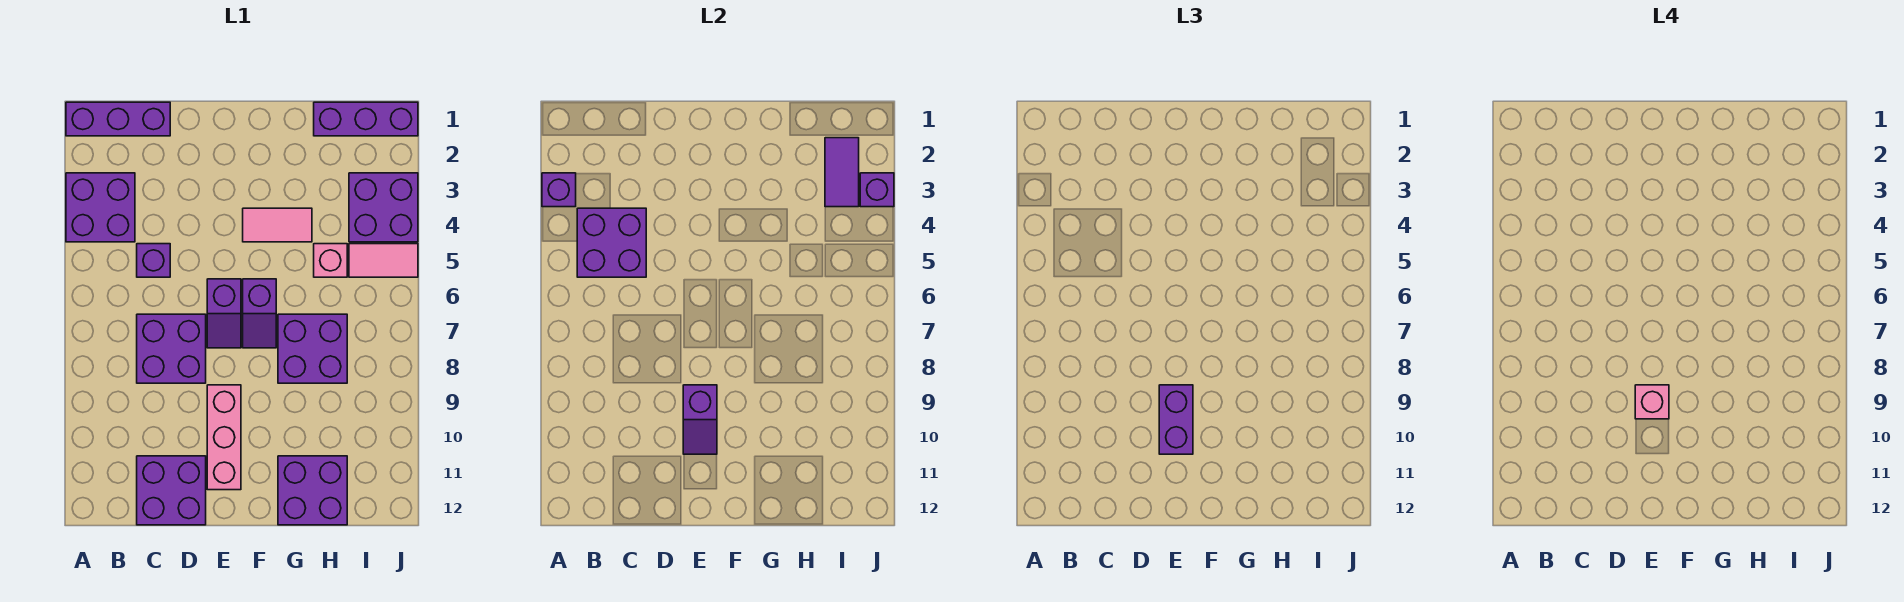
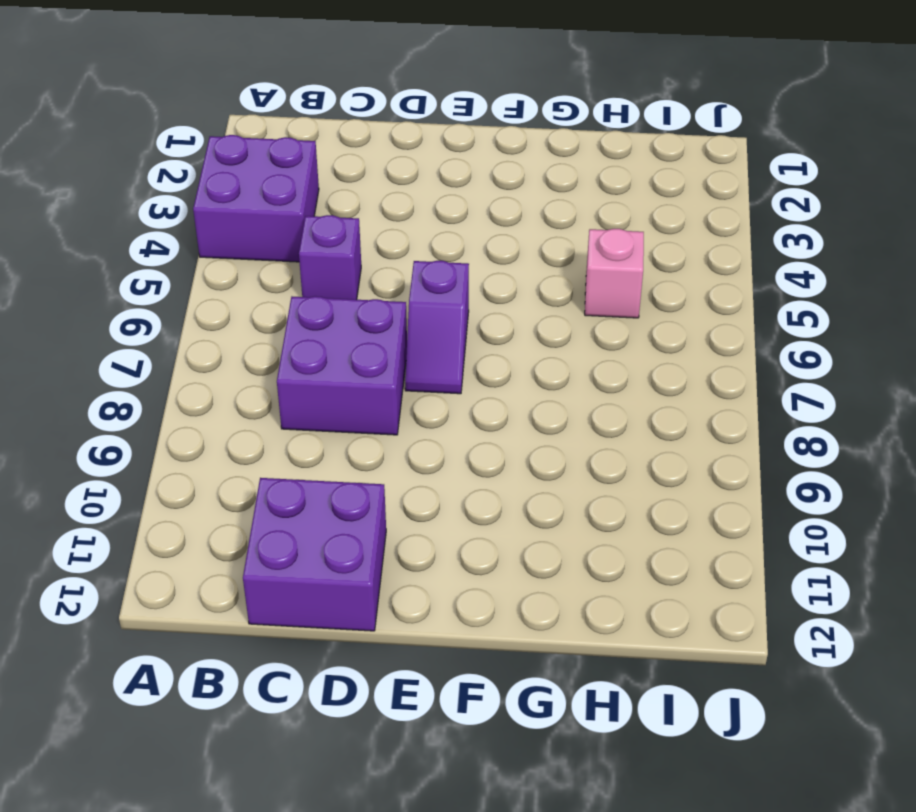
none -> purple 1x3 brick [66,102,170,136]
none -> pink 1x3 brick [207,385,241,490]
none -> pink 1x2 tile [243,208,312,242]

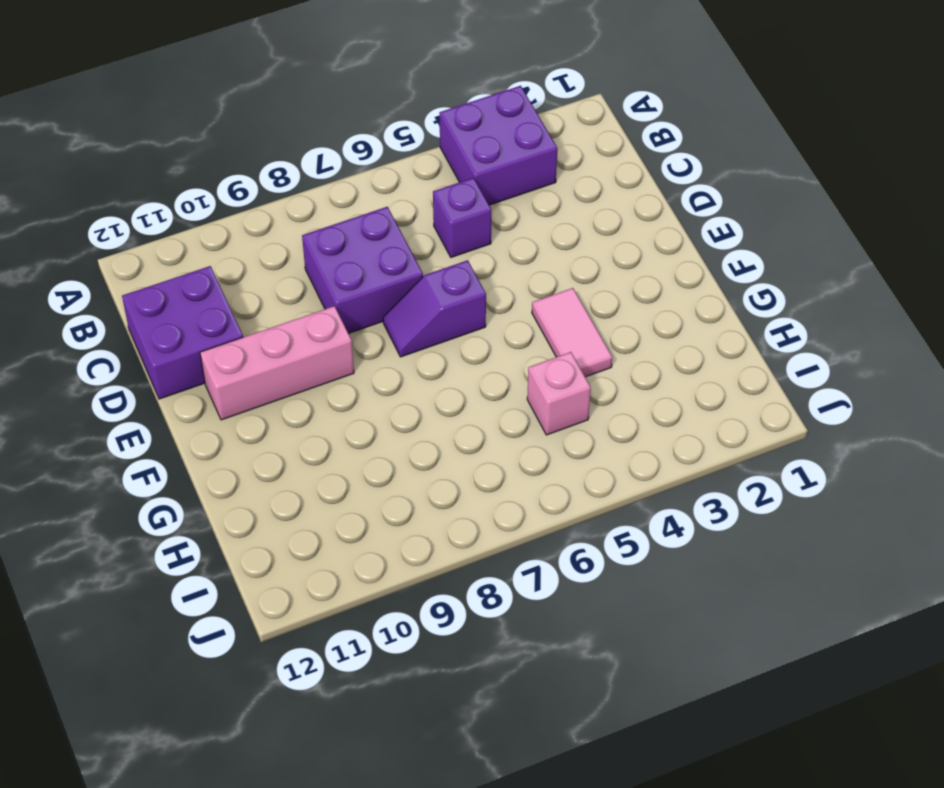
none -> purple 1x3 brick [66,102,170,136]
none -> purple 1x2 slope [243,279,276,348]
none -> purple 2x2 brick [278,314,347,383]

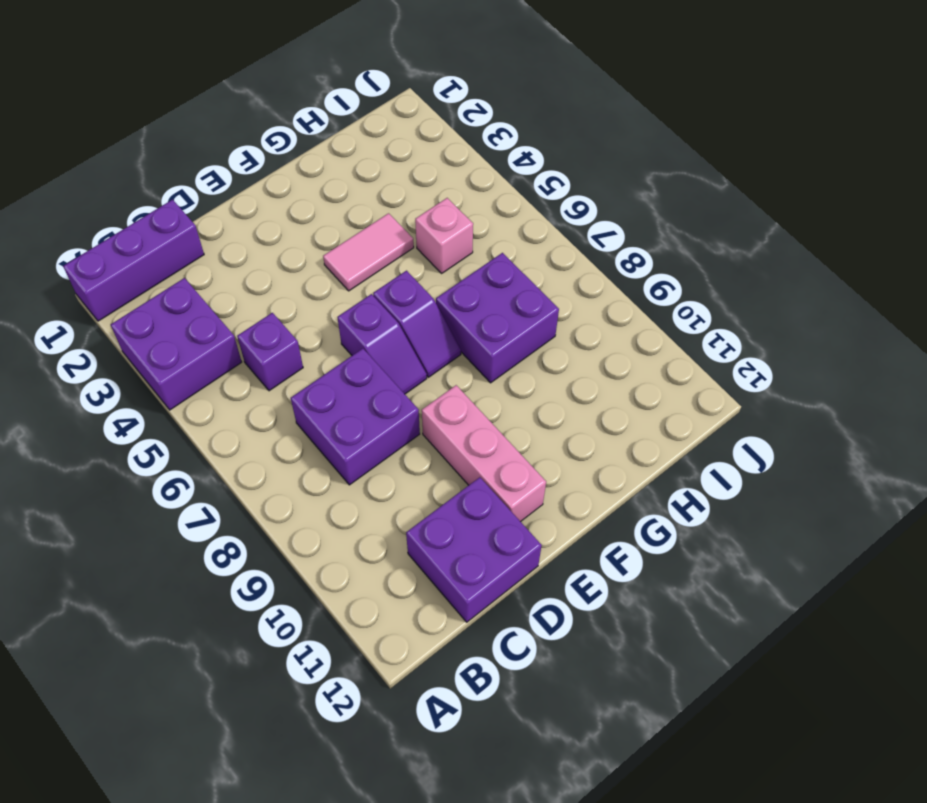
none -> purple 2x2 brick [278,456,347,525]
none -> purple 1x3 brick [314,102,418,136]
none -> purple 2x2 brick [349,173,418,242]

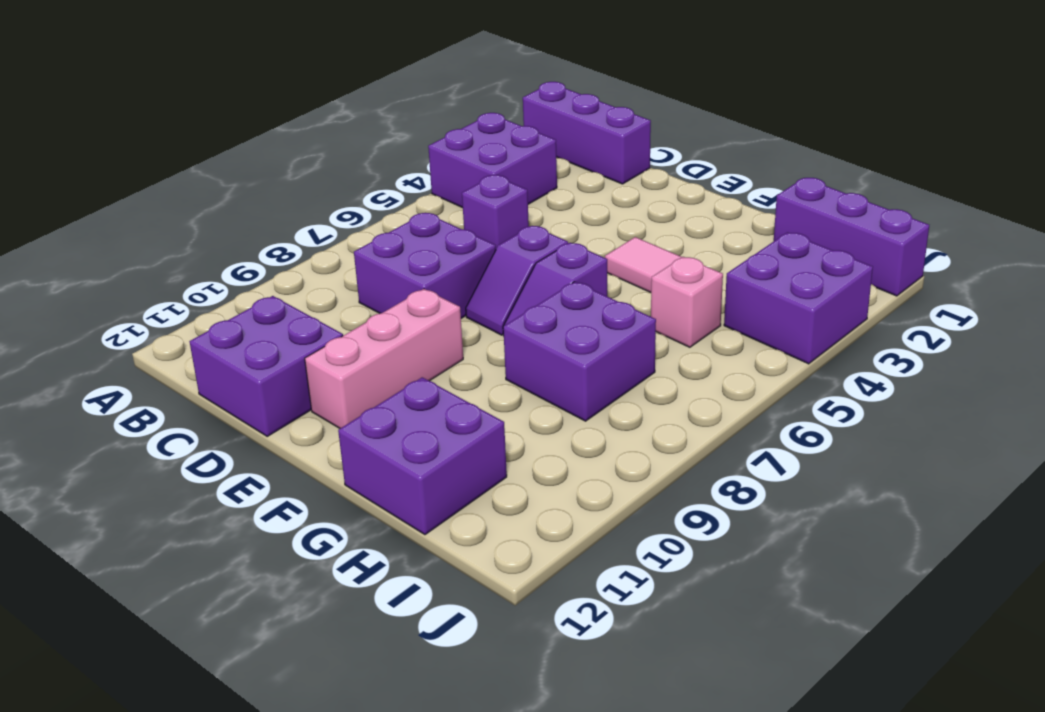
none -> pink 1x2 tile [349,244,418,277]
none -> purple 1x1 brick [542,173,576,207]
none -> purple 2x2 brick [577,208,646,277]

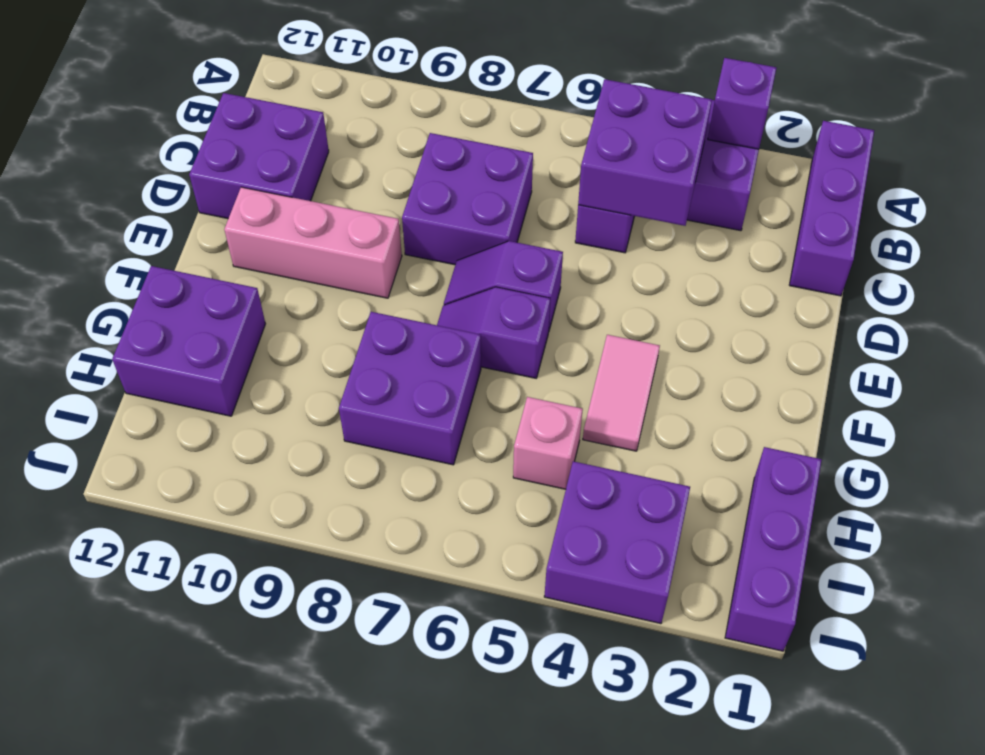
none -> pink 1x2 tile [349,244,418,277]
none -> purple 1x2 slope [683,385,717,454]
none -> purple 1x2 tile [825,138,859,207]

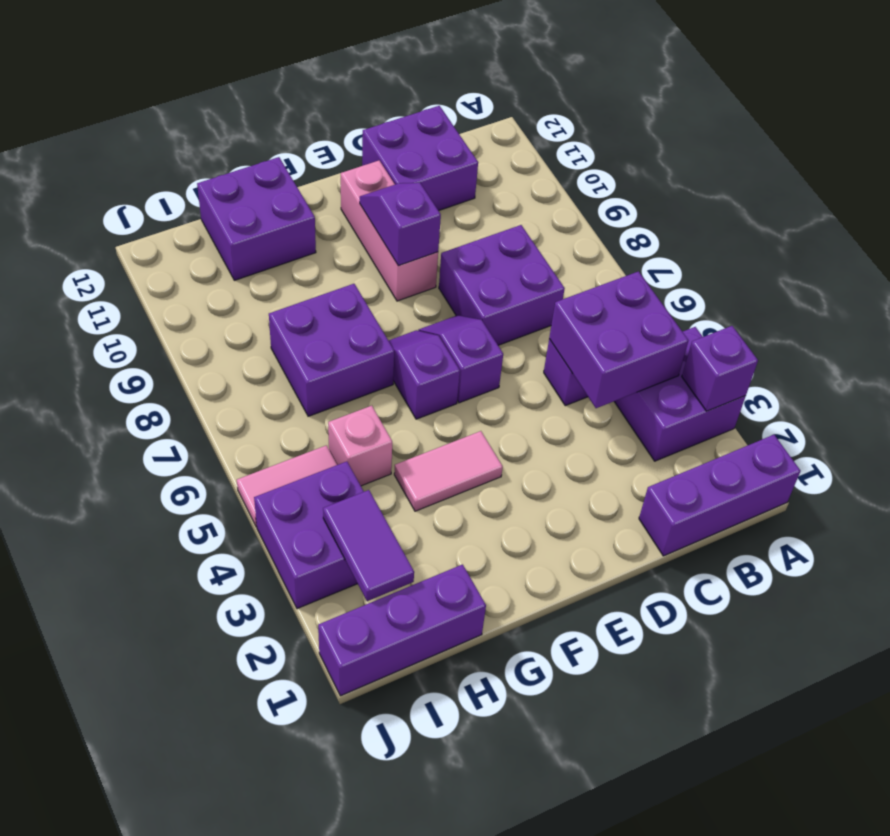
none -> purple 1x1 brick [860,173,894,207]
none -> purple 1x2 brick [1159,385,1193,454]
none -> pink 1x1 brick [1635,385,1669,419]

